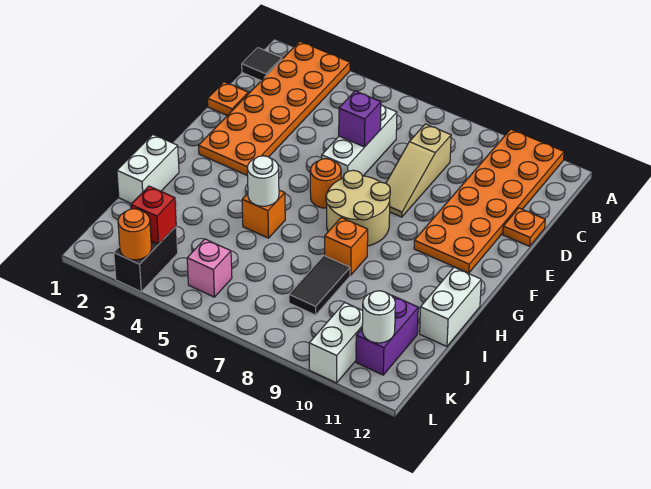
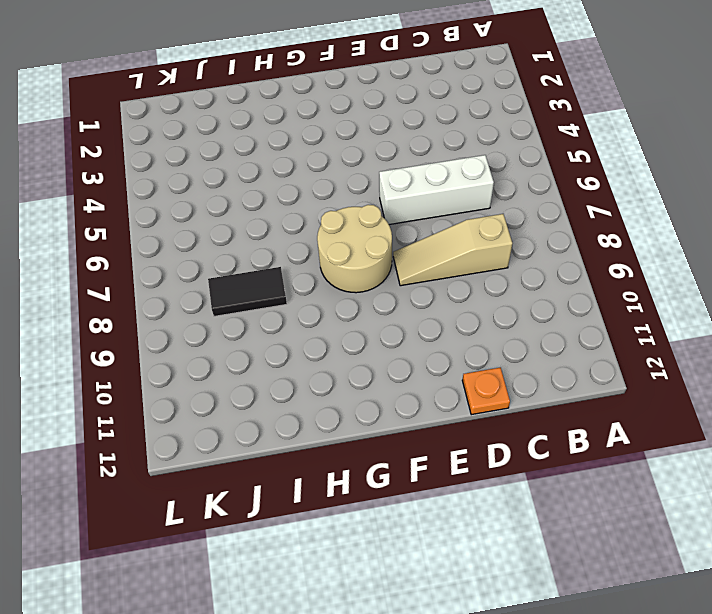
none -> orange 2x6 plate [199,41,350,176]
none -> orange 2x6 plate [414,129,564,273]
none -> black 1x1 tile [242,48,282,81]

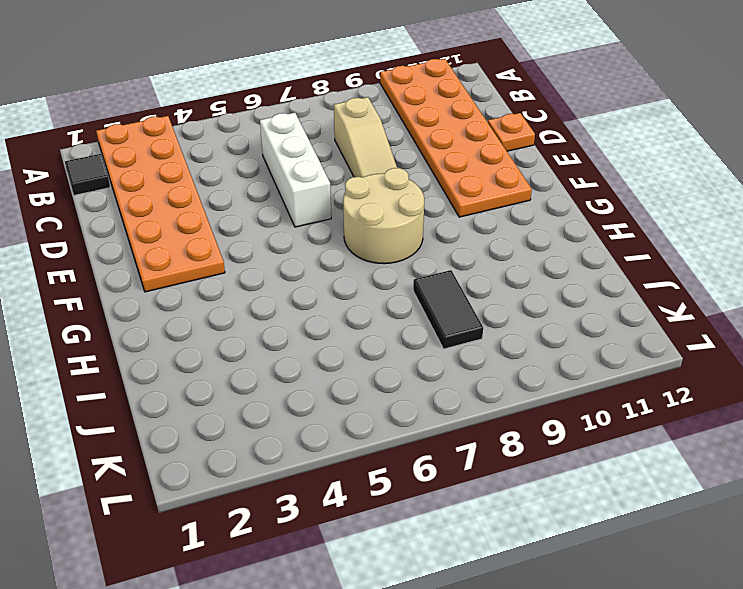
none -> orange 1x1 plate [208,82,248,115]
none -> orange 1x1 round brick [310,159,341,208]
none -> white 1x2 brick [117,135,179,204]

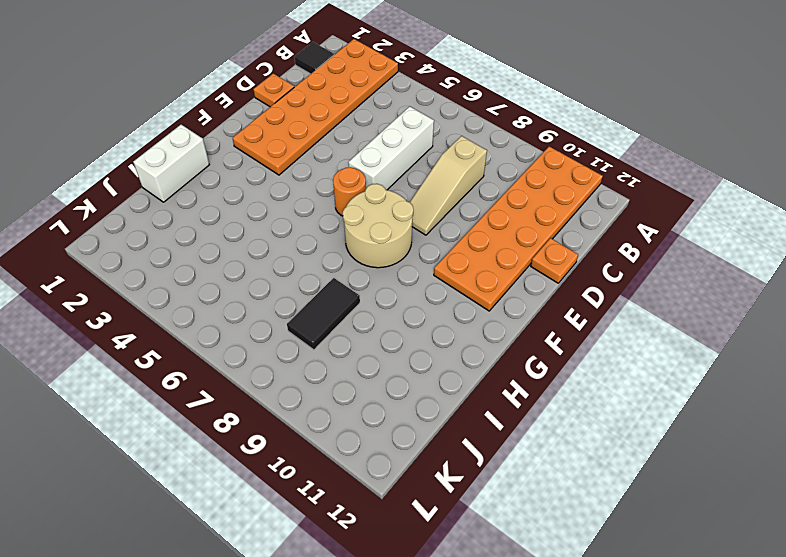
none -> orange 1x1 brick [242,190,285,238]
none -> orange 1x1 brick [325,218,368,275]
none -> white 1x2 brick [420,267,481,346]

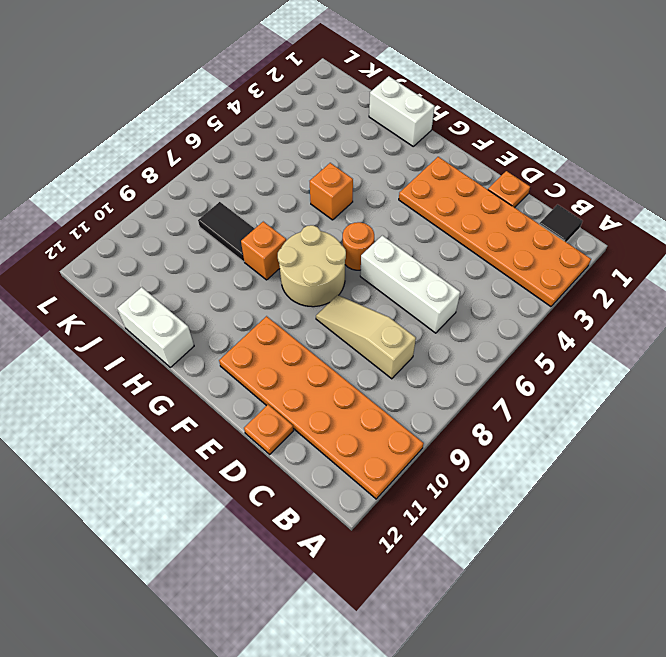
none -> purple 1x2 brick [356,295,418,375]
none -> black 1x2 brick [114,227,178,292]
none -> pink 1x1 brick [187,239,232,297]

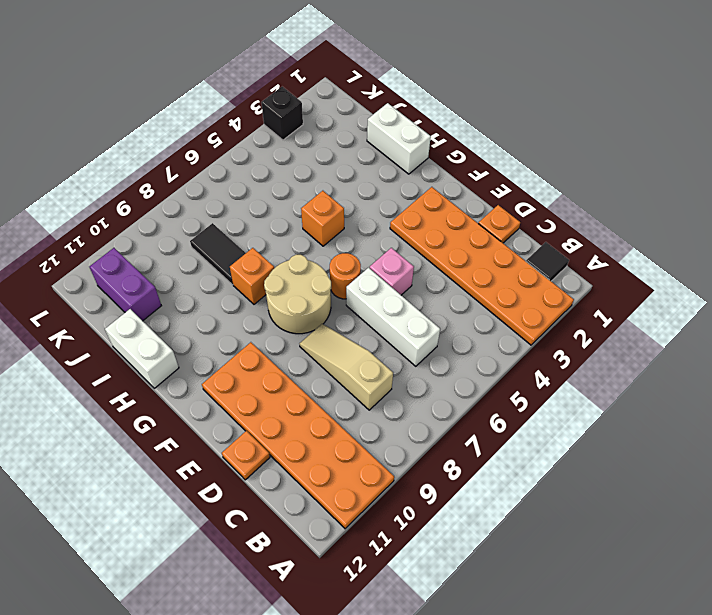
pink 1x1 brick [370,248,414,295] -> pink 1x1 brick moved to [187,239,232,297]
black 1x1 brick [261,87,303,140] -> black 1x2 brick [114,227,178,292]
none -> white 1x2 brick [309,302,363,383]
none -> purple 1x1 brick [339,91,381,147]
none -> white 1x1 round brick [247,156,279,206]

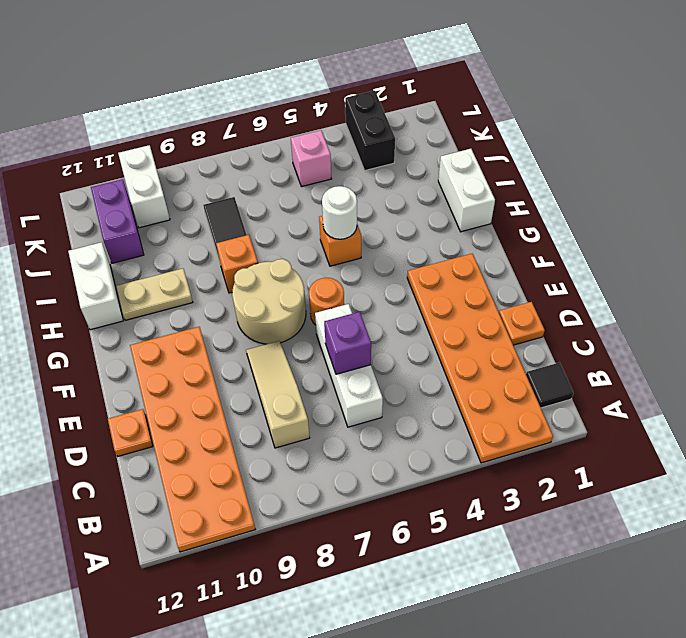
tan 1x2 plate [116,269,193,320] -> none
none -> red 1x1 brick [131,186,176,244]
none -> white 1x1 round brick [362,291,395,343]
none -> orange 1x1 round brick [118,209,151,260]

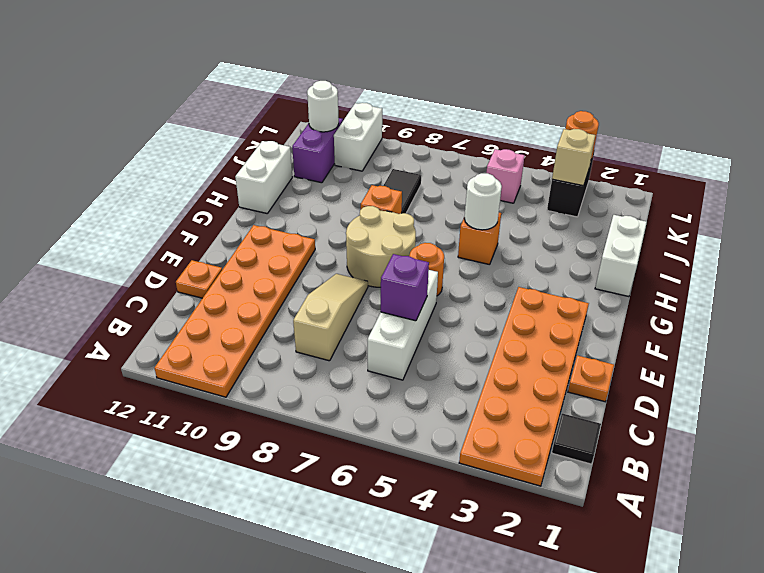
tan 1x1 brick [552,129,595,186] -> red 1x1 brick [131,186,176,244]

